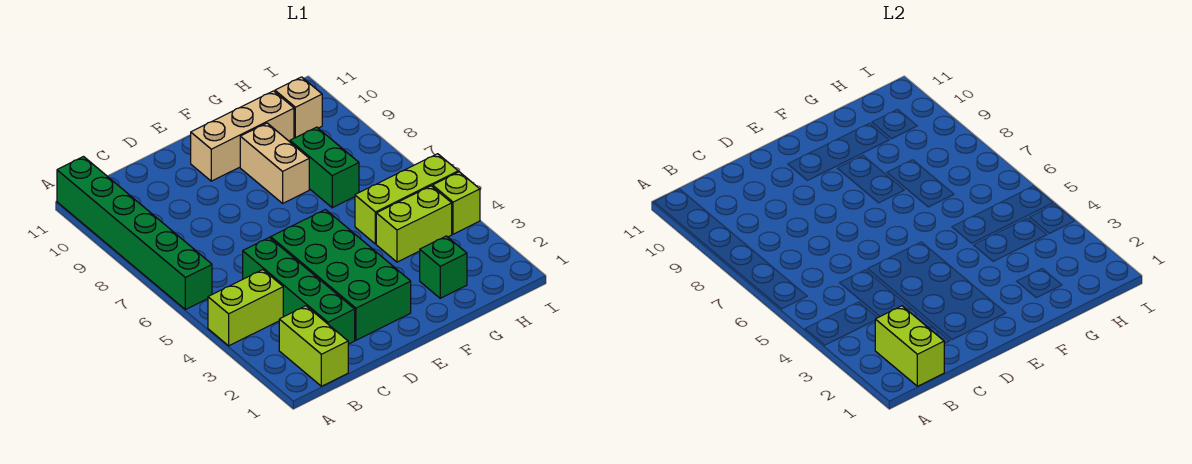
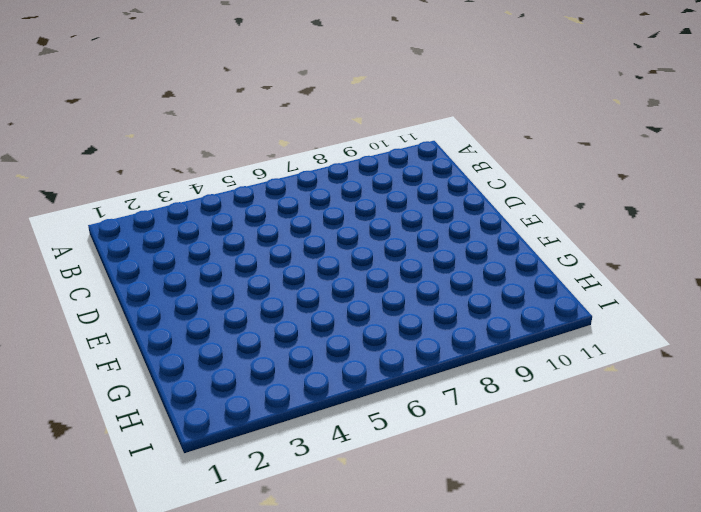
none -> lime 1x2 brick [208,270,283,346]
none -> green 1x6 brick [57,157,212,310]
none -> lime 1x2 brick [279,306,348,386]

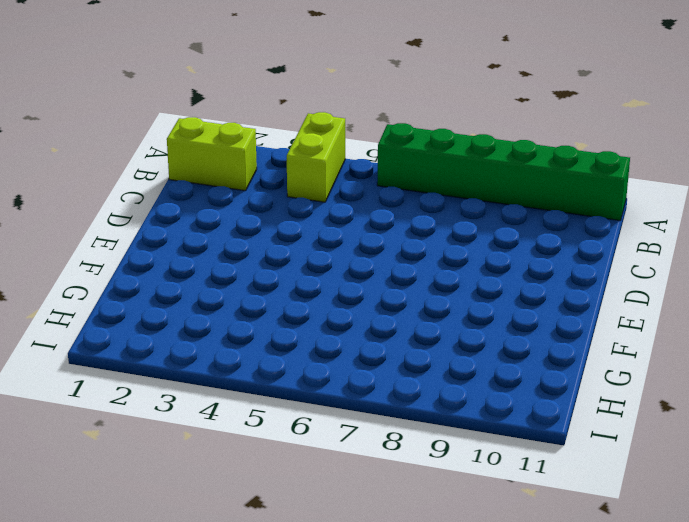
none -> green 1x4 brick [243,237,355,344]
none -> green 2x4 brick [271,210,411,340]
none -> tan 1x3 brick [191,91,294,181]

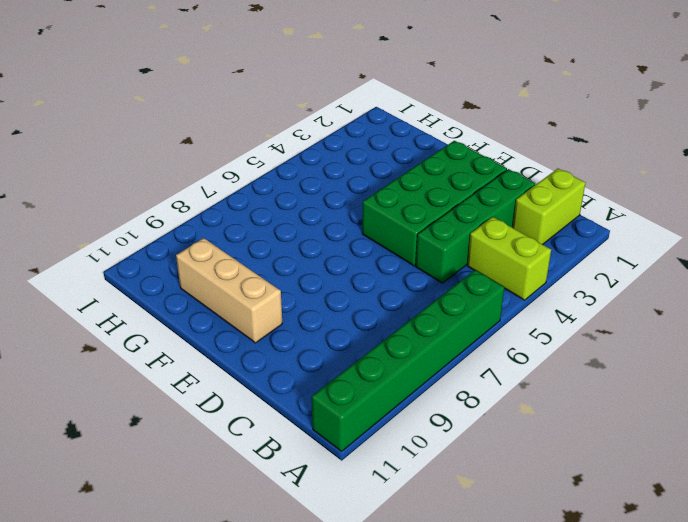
none -> tan 1x2 brick [240,123,309,203]
none -> green 1x1 brick [420,236,467,298]
none -> lime 1x2 brick [376,186,452,262]

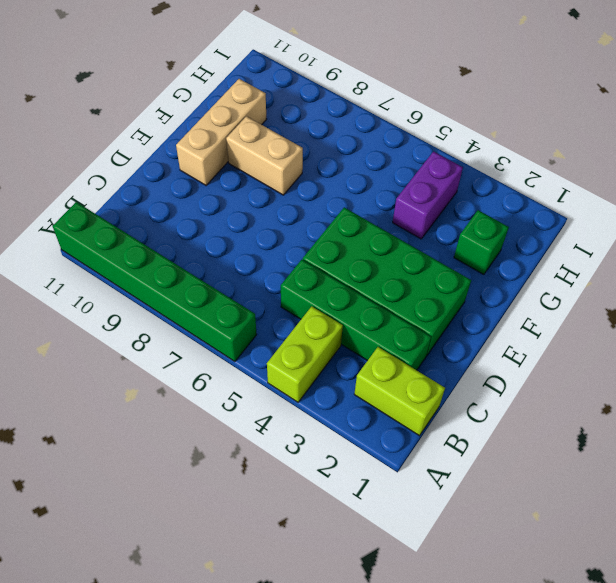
purple 1x2 brick [393,152,463,239] -> lime 1x2 brick [376,186,452,262]
none -> lime 1x3 brick [355,154,458,244]
none -> green 1x2 brick [290,127,359,208]
none -> tan 1x1 brick [275,77,322,138]

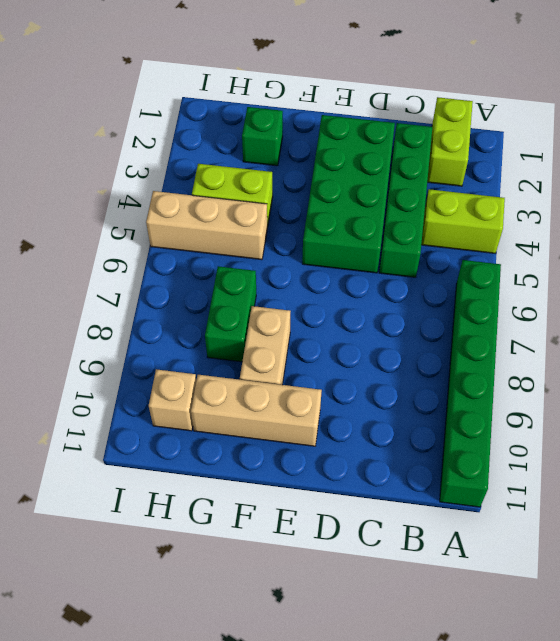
tan 1x3 brick [146,191,267,260] -> lime 1x3 brick [355,154,458,244]
none -> lime 1x1 brick [433,172,480,234]
none -> lime 1x2 brick [875,306,945,386]

